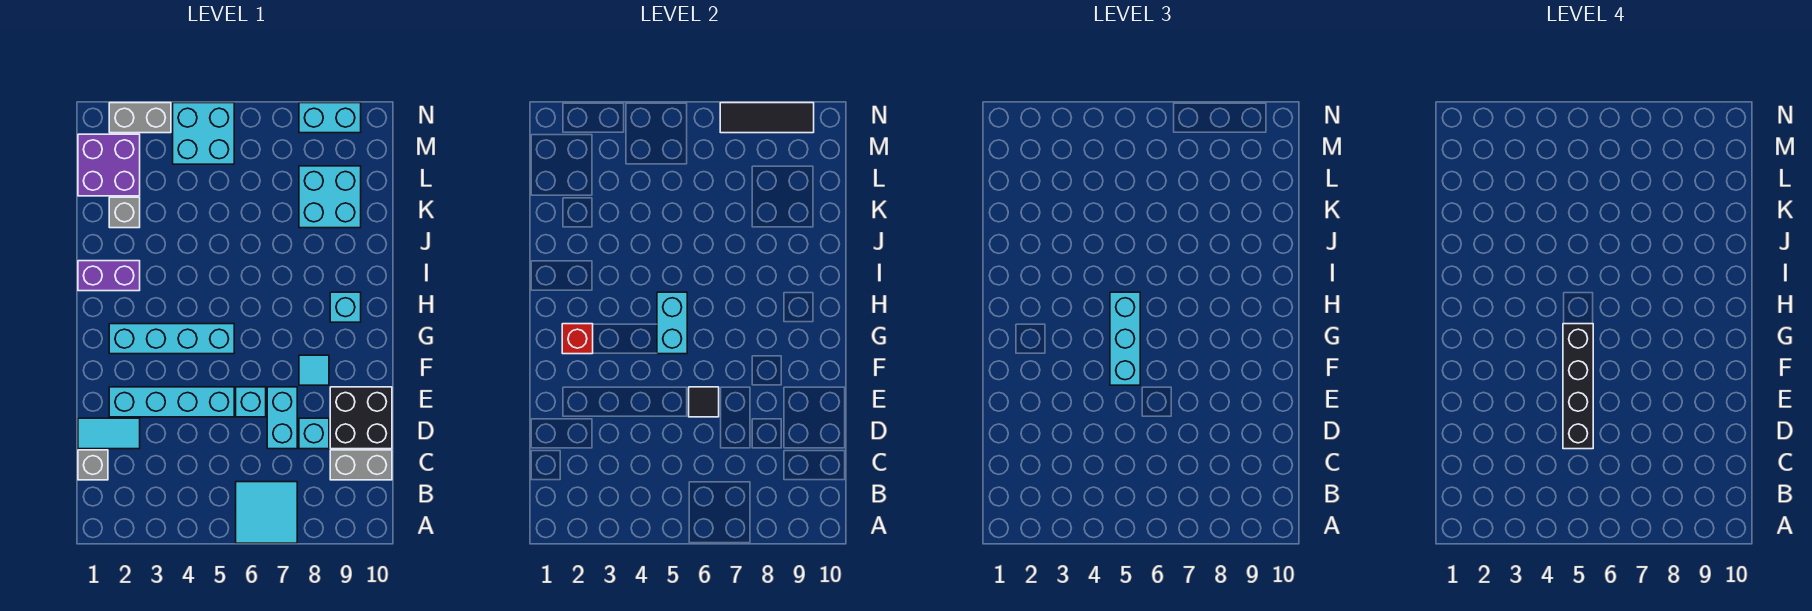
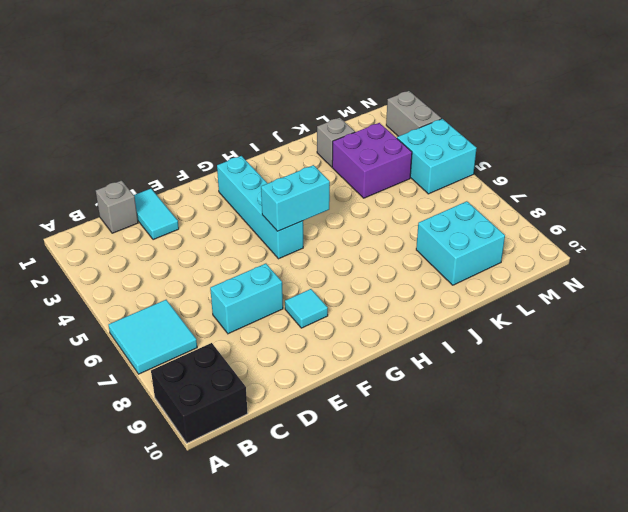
black 2x2 brick [151,343,248,443] -> black 2x2 brick moved to [330,387,392,449]
purple 2x2 brick [332,123,412,198] -> purple 2x2 brick moved to [78,134,140,196]
none -> grey 1x2 brick [330,450,392,480]
none -> cyan 1x1 brick [299,418,329,449]
none -> cyan 1x4 brick [109,387,234,417]

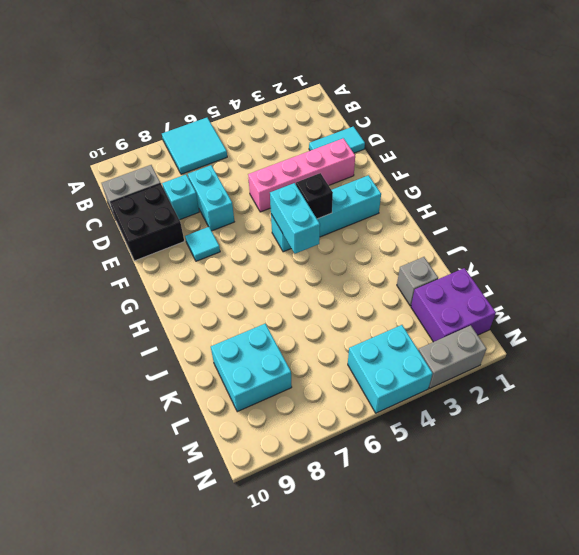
pink 1x4 brick [248,138,355,212] -> cyan 1x4 brick [109,387,234,417]
black 1x1 brick [296,173,333,219] -> none
none -> grey 1x1 brick [78,450,108,480]
none -> cyan 1x1 brick [236,387,266,417]
none -> cyan 1x1 brick [330,292,361,322]

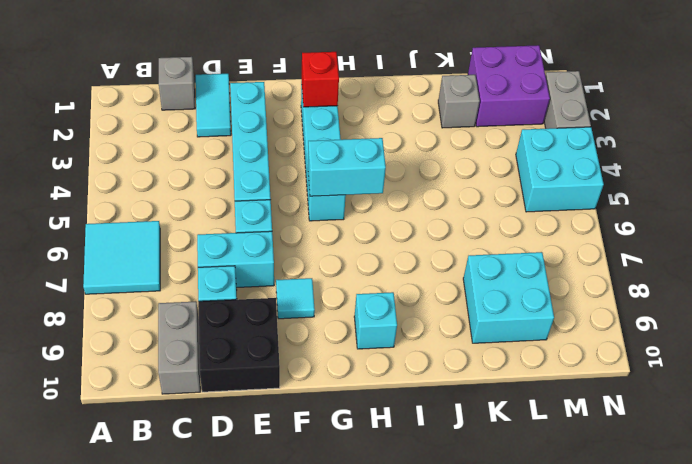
none -> purple 1x2 brick [78,261,140,291]
none -> cyan 1x2 brick [299,103,361,133]
none -> black 1x1 tile [689,387,719,417]

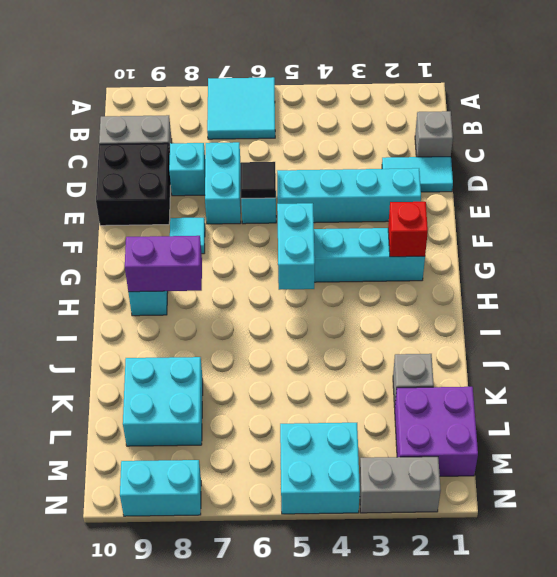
purple 1x2 brick [125,236,202,292] -> purple 1x2 brick moved to [78,261,140,291]
none -> black 1x3 tile [720,103,814,133]
none -> cyan 1x3 brick [1110,292,1140,385]
none -> black 1x4 brick [1563,324,1593,449]

